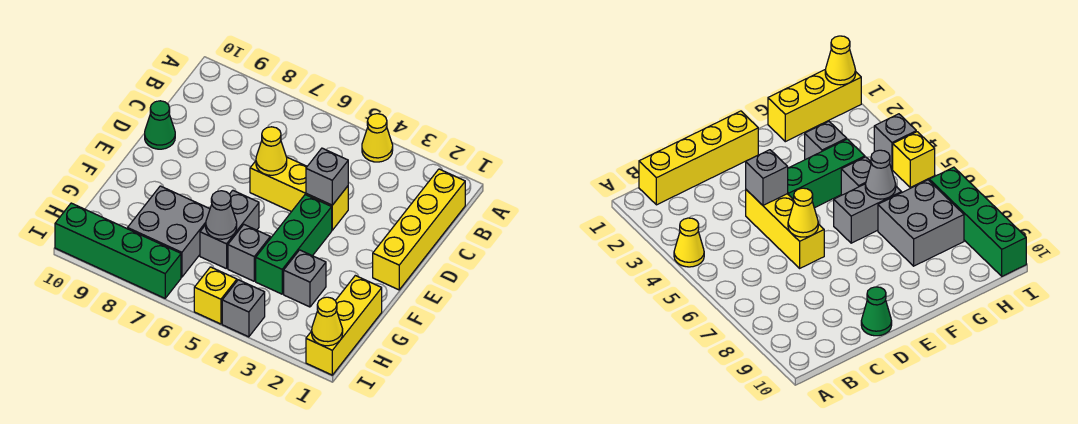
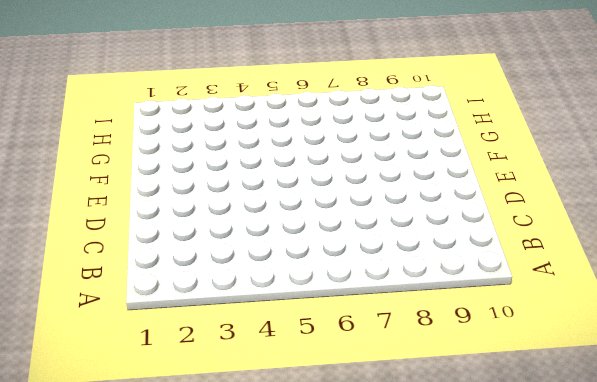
none -> yellow 1x1 cone [362,114,393,162]
none -> yellow 1x4 brick [373,169,465,290]
none -> yellow 1x3 brick [250,157,348,230]

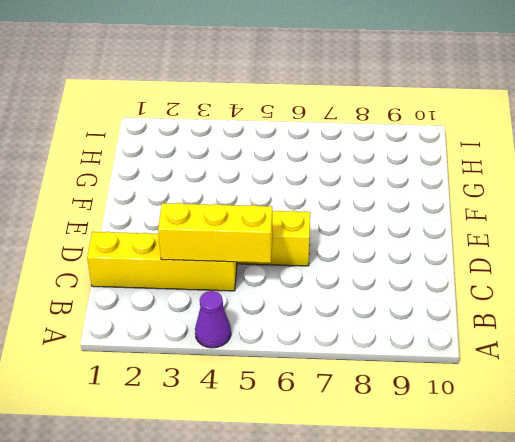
purple 1x1 cone [195,291,231,348] -> yellow 1x1 cone [362,114,393,162]
yellow 1x4 brick [87,232,237,291] -> yellow 1x4 brick turned to [373,169,465,290]
yellow 1x3 brick [158,203,273,263] -> yellow 1x3 brick turned to [306,276,382,375]
none -> green 1x1 cone [145,101,175,149]
none -> green 1x3 brick [256,195,332,294]
none -> grey 1x2 brick [200,190,259,269]

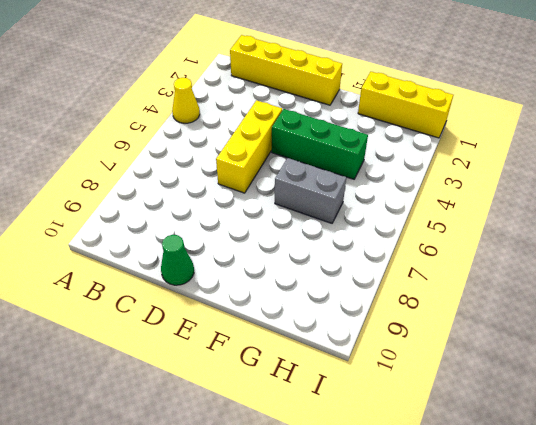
none -> grey 1x1 brick [284,250,326,307]
none -> grey 1x1 brick [228,225,270,281]
none -> grey 2x2 brick [128,186,210,277]

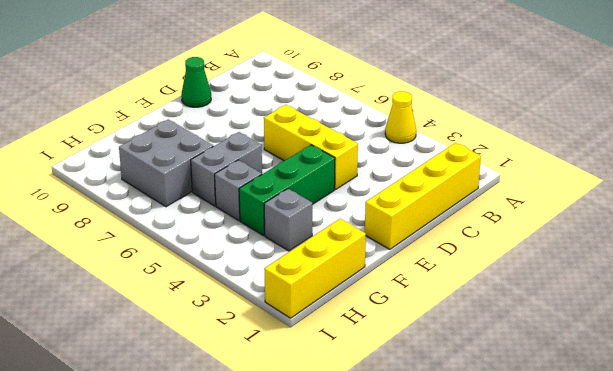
none -> grey 1x1 brick [222,280,265,337]
none -> yellow 1x1 brick [194,267,237,324]
none -> green 1x4 brick [55,203,181,298]

